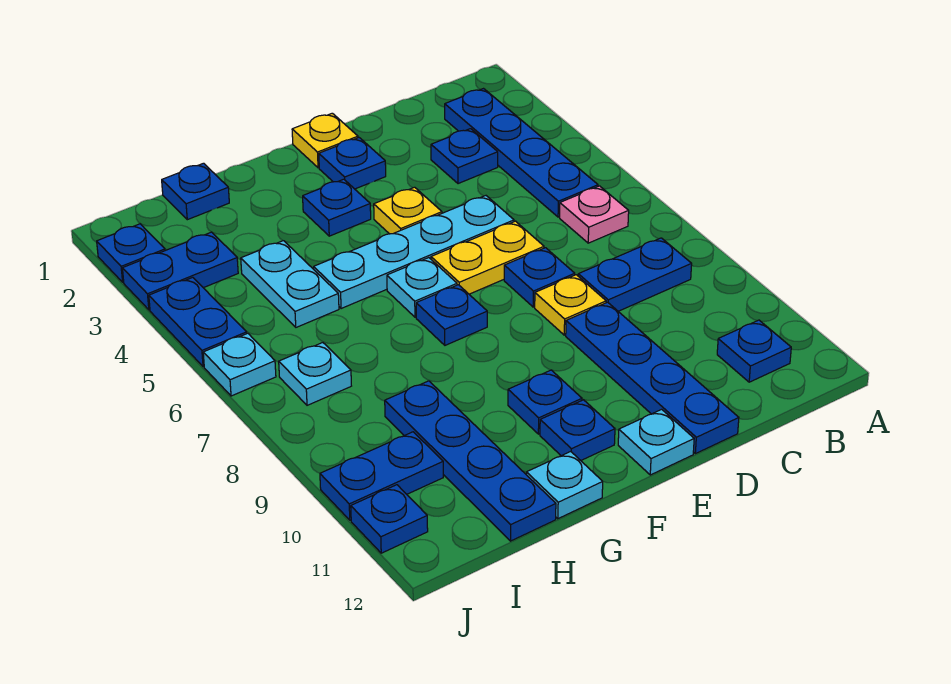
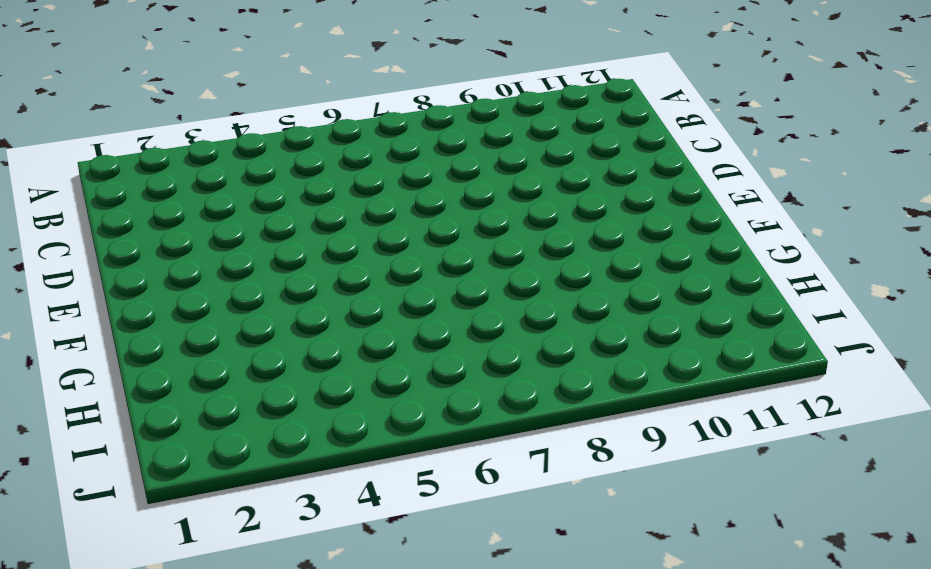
none -> blue 1x4 plate [445,89,598,217]
none -> pink 1x1 plate [560,186,629,243]
none -> blue 1x2 plate [578,238,692,311]
none -> blue 1x1 plate [717,320,791,382]

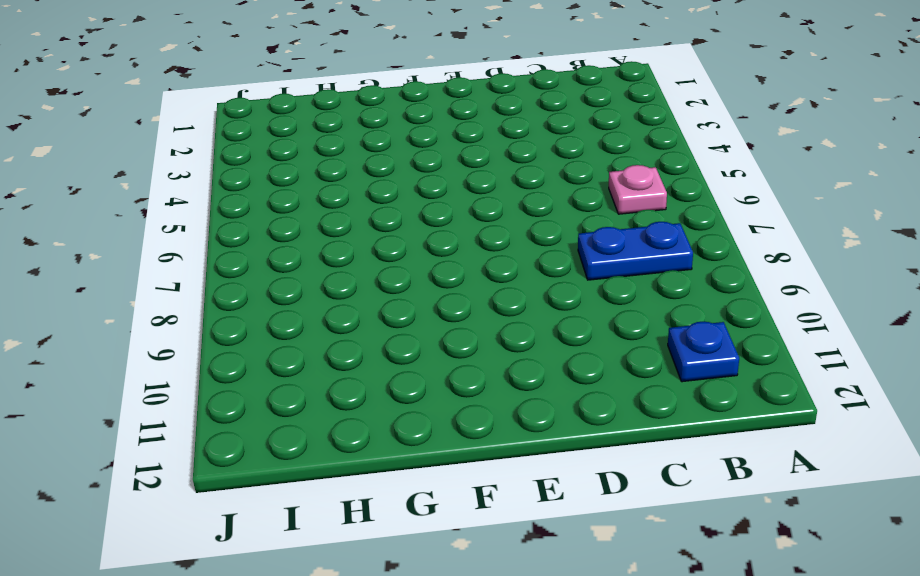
none -> blue 1x4 plate [445,89,598,217]
none -> blue 1x1 plate [431,129,498,184]
none -> cyan 1x4 plate [314,196,514,309]
none -> yellow 1x2 plate [431,221,544,294]

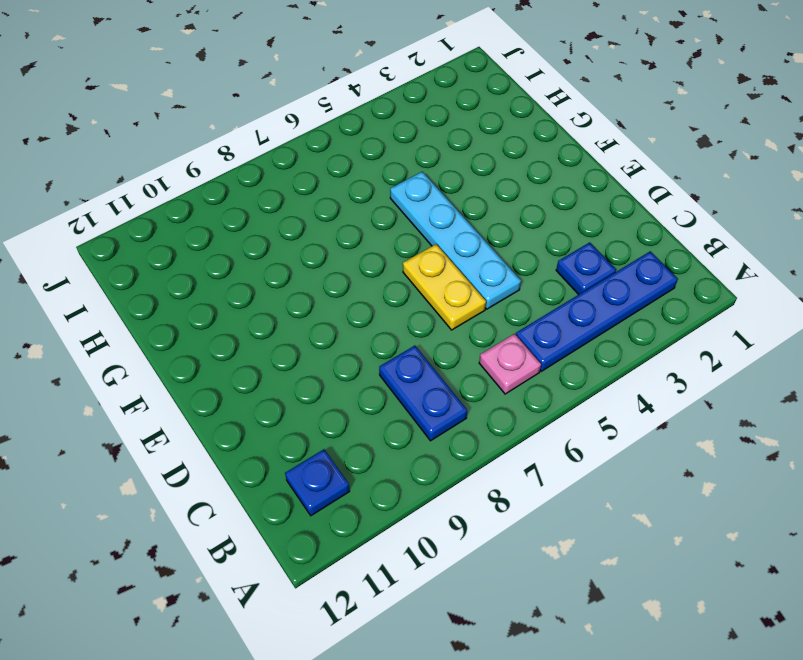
none -> blue 1x1 plate [504,248,575,307]
none -> yellow 1x1 plate [535,275,606,335]
none -> blue 1x4 plate [566,302,739,454]
none -> yellow 1x1 plate [292,113,358,168]

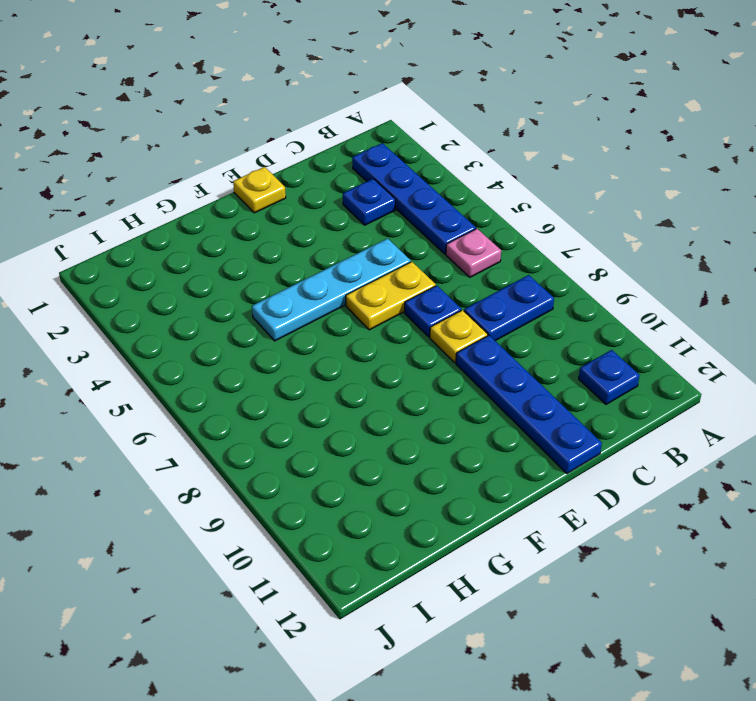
none -> blue 1x1 plate [319,138,386,189]
none -> yellow 1x1 plate [374,187,442,234]
none -> cyan 1x1 plate [618,409,694,475]
none -> blue 1x1 plate [303,179,371,236]

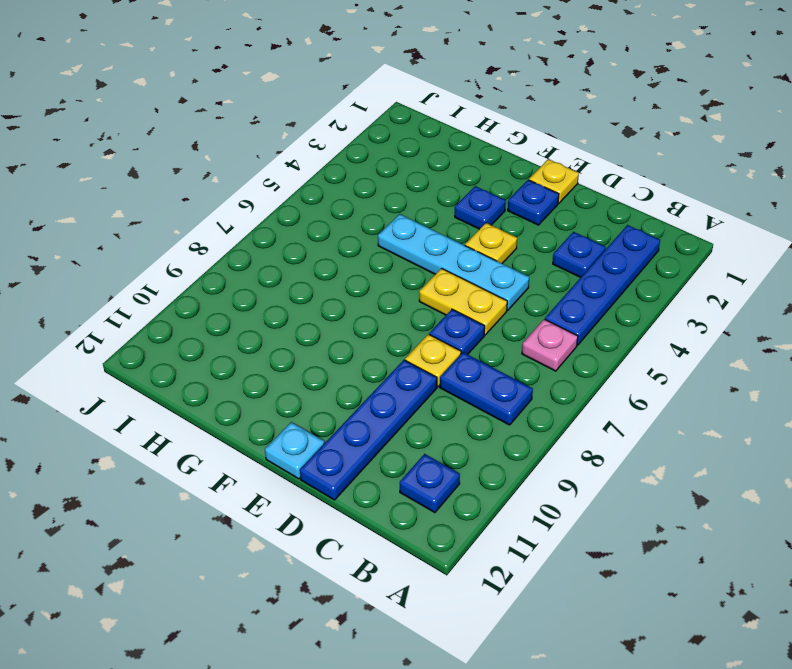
none -> cyan 1x1 plate [387,258,457,317]
none -> blue 1x1 plate [416,285,487,345]
none -> blue 1x1 plate [508,370,582,434]
none -> blue 1x1 plate [540,400,615,460]

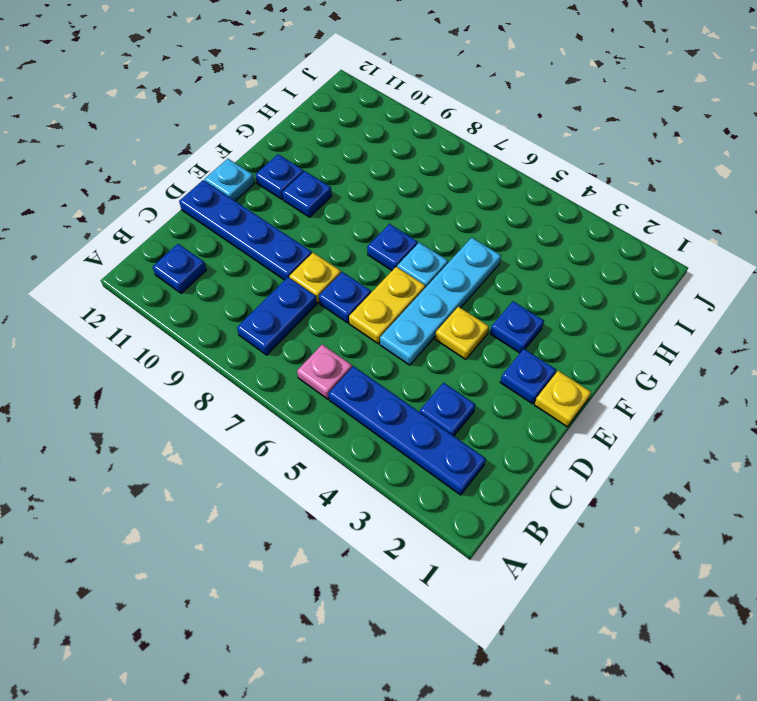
none -> cyan 1x1 plate [526,452,603,519]
none -> blue 1x1 plate [162,163,229,220]
none -> cyan 1x2 plate [241,241,339,327]
none -> blue 1x4 plate [385,381,556,541]

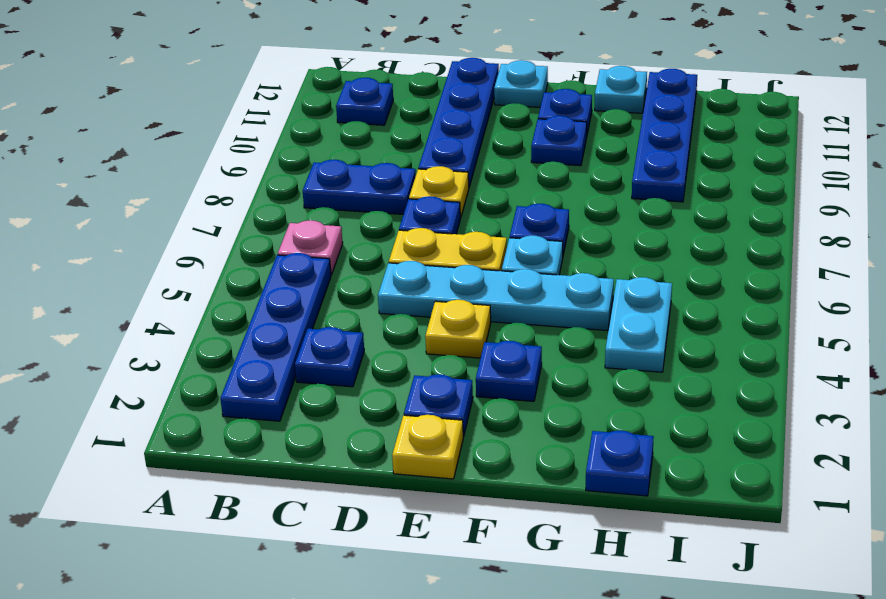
none -> blue 1x2 plate [122,232,238,310]
none -> cyan 1x1 plate [279,343,351,405]
none -> blue 1x2 plate [320,432,443,520]
none -> blue 1x1 plate [97,224,165,282]

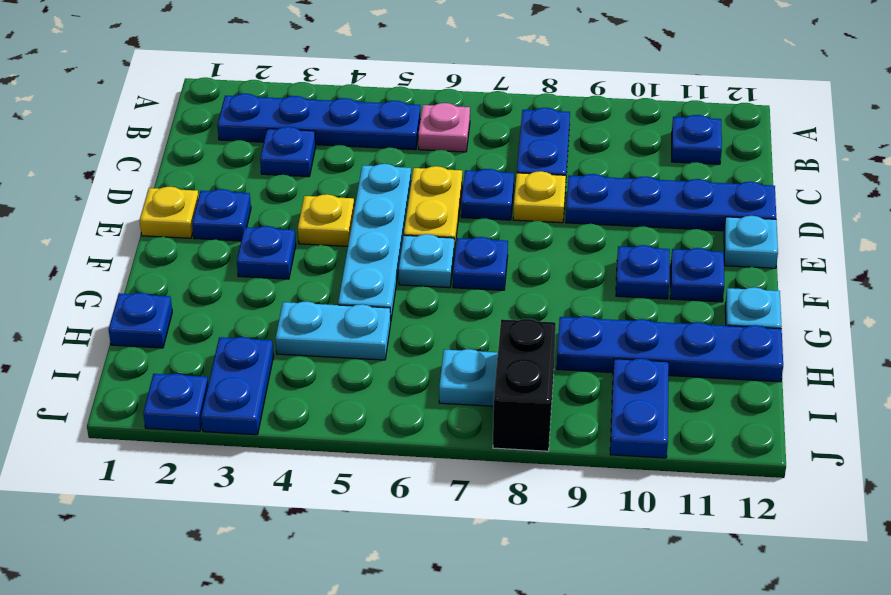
black 1x2 brick [493,319,556,451] -> none
none -> blue 1x2 plate [149,277,247,367]
none -> cyan 1x1 plate [203,333,276,396]
none -> blue 1x1 plate [351,485,428,553]

